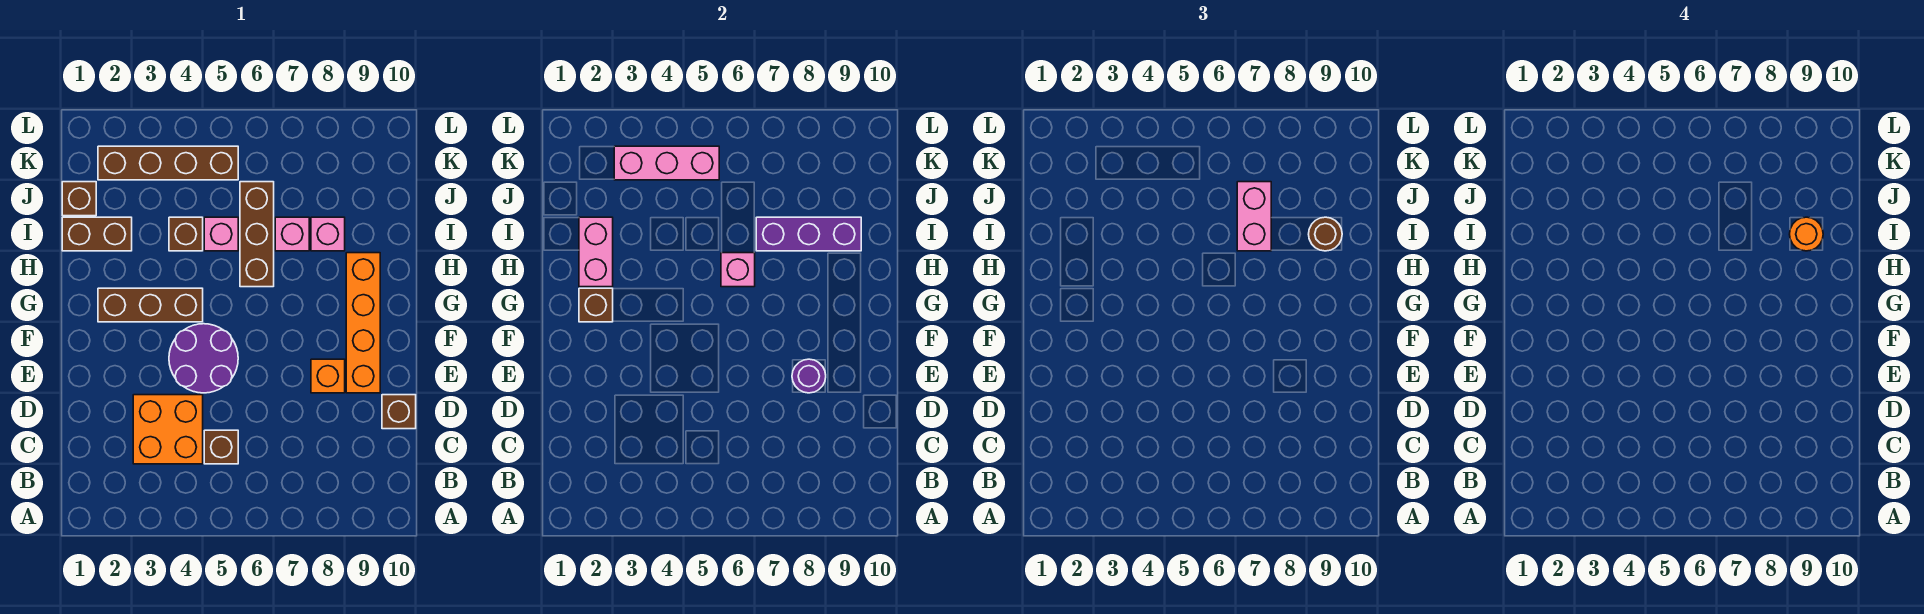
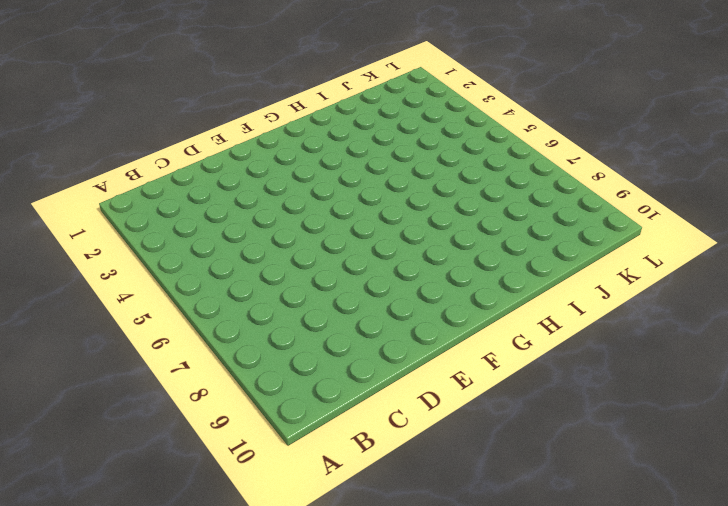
none -> orange 2x2 brick [133,395,203,464]
none -> brown 1x1 brick [204,430,238,464]
none -> brown 1x1 brick [382,395,416,429]

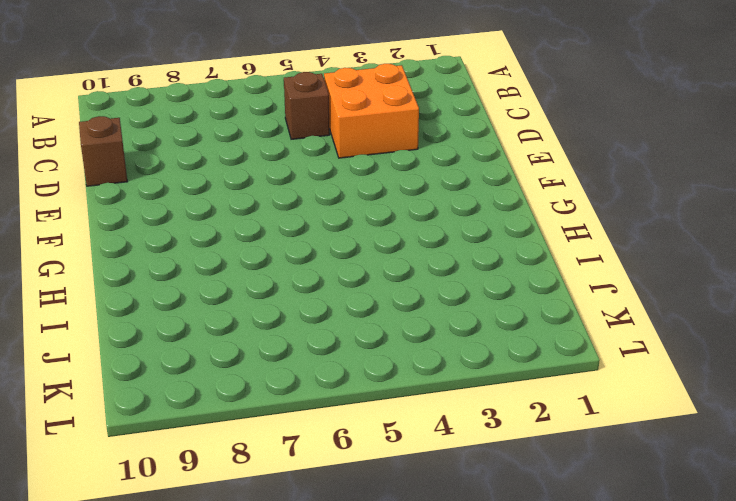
none -> purple 2x2 round brick [169,324,238,393]
none -> orange 1x1 brick [311,359,345,393]
none -> orange 1x4 brick [346,253,380,393]

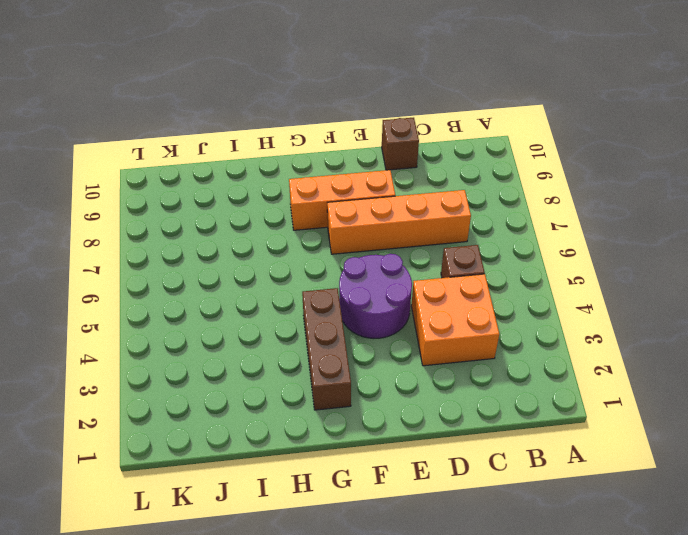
orange 1x4 brick [327,190,471,254] -> orange 1x4 brick moved to [346,253,380,393]
orange 1x3 brick [289,170,395,230] -> orange 1x1 brick [311,359,345,393]
none -> brown 1x3 brick [240,182,274,287]
none -> brown 1x2 brick [62,217,132,251]
none -> brown 1x1 brick [169,217,203,251]

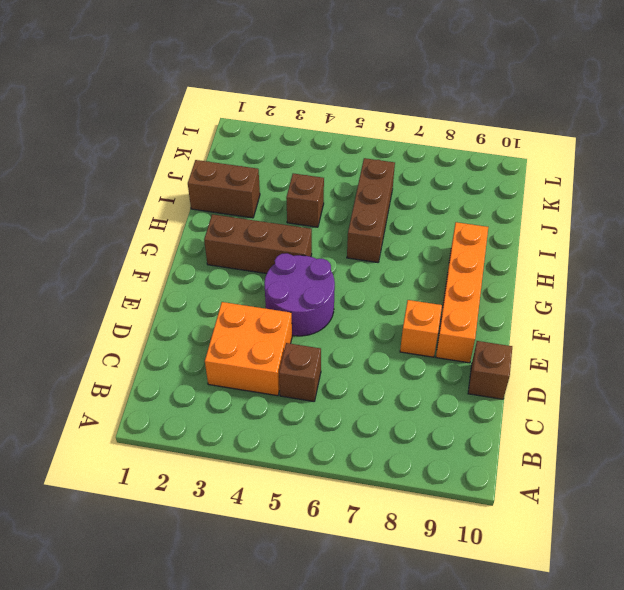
none -> pink 1x1 brick [204,217,238,251]
none -> pink 1x1 brick [275,217,309,251]
none -> pink 1x1 brick [311,217,345,251]

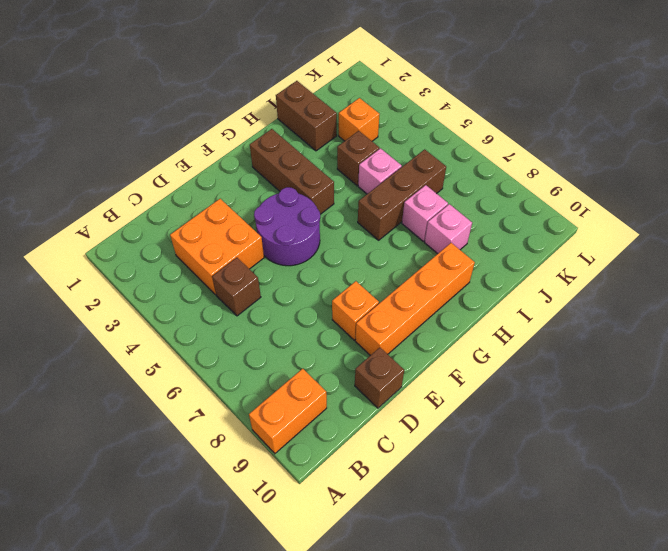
orange 1x2 brick [249,369,327,453] -> none
orange 1x1 brick [339,98,380,141] -> none
none -> brown 1x1 brick [62,182,96,216]
none -> brown 1x4 brick [98,146,238,180]
none -> purple 1x1 round brick [792,359,826,393]

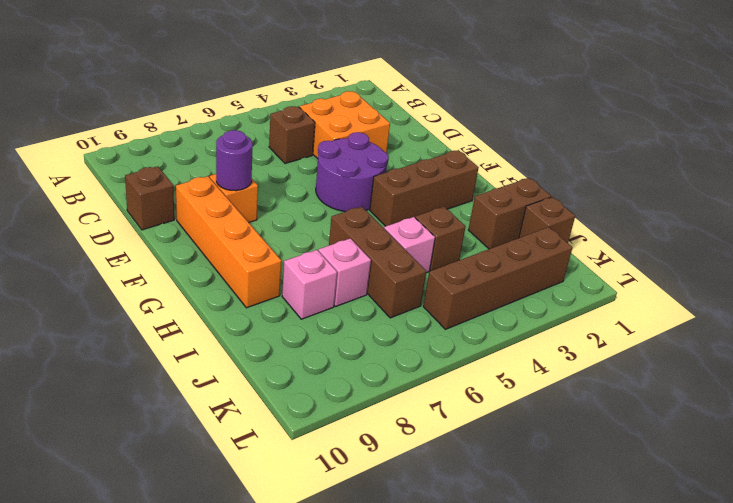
none -> brown 1x1 brick [579,288,613,322]
none -> pink 1x2 brick [579,217,613,287]
none -> pink 1x1 brick [721,253,755,287]

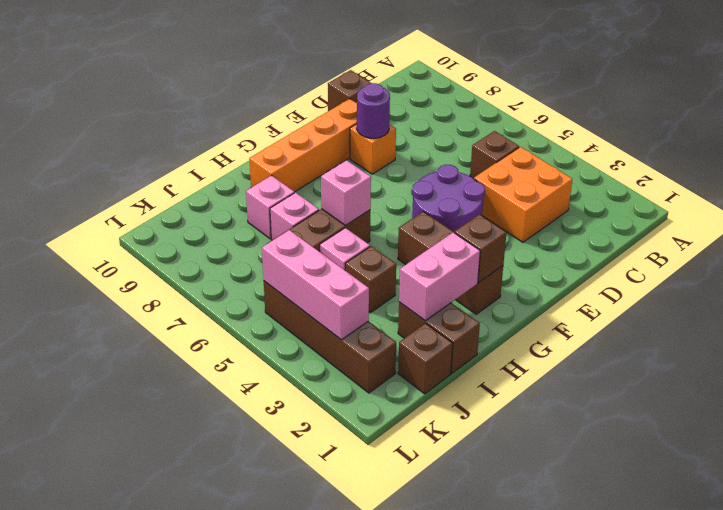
none -> purple 1x3 brick [756,217,861,251]
none -> pink 1x2 brick [1237,182,1271,251]
none -> brown 1x1 round brick [1309,217,1342,251]

